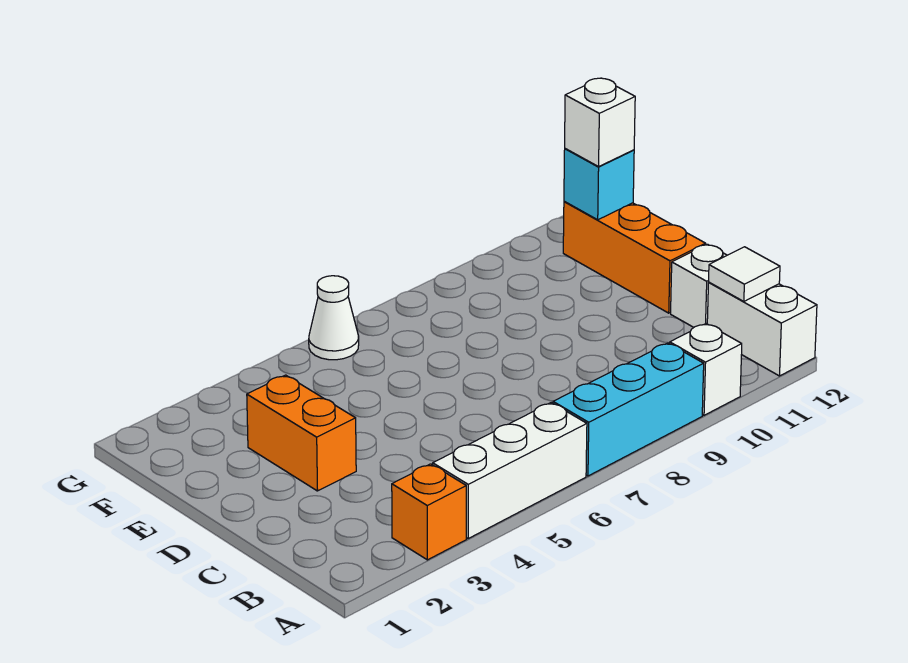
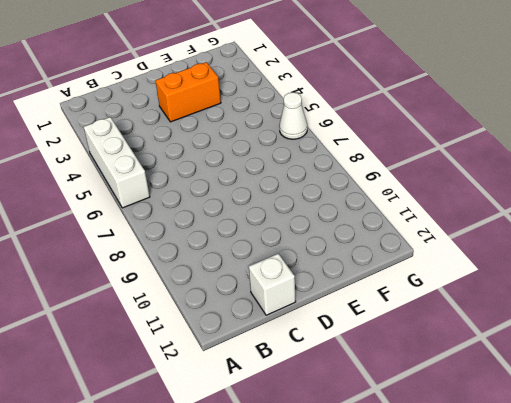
none -> orange 1x1 brick [392,464,466,560]
none -> cyan 1x3 brick [553,343,704,476]
none -> white 1x1 brick [670,324,742,415]

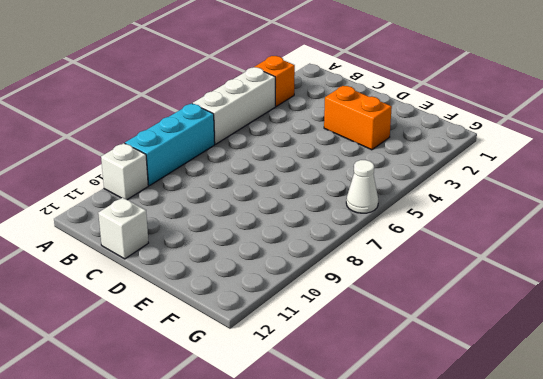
none -> white 1x2 brick [707,282,817,376]
none -> orange 1x3 brick [563,201,705,313]
none -> white 1x1 tile [709,247,780,301]

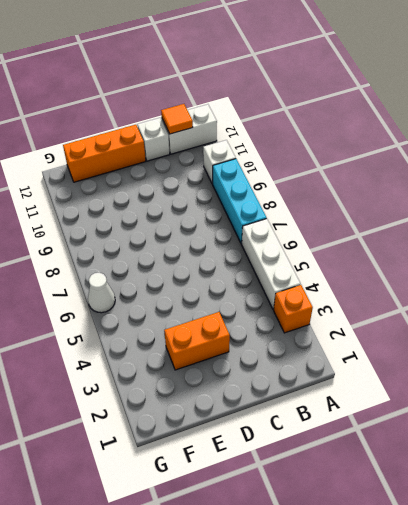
orange 1x1 tile [161,104,193,134] -> white 1x1 tile [709,247,780,301]
none -> cyan 1x1 brick [564,149,634,220]
none -> white 1x1 brick [565,78,635,167]

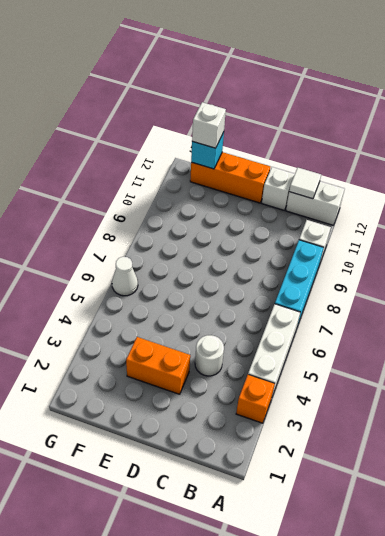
white 1x1 round brick [195,335,224,376] -> none

